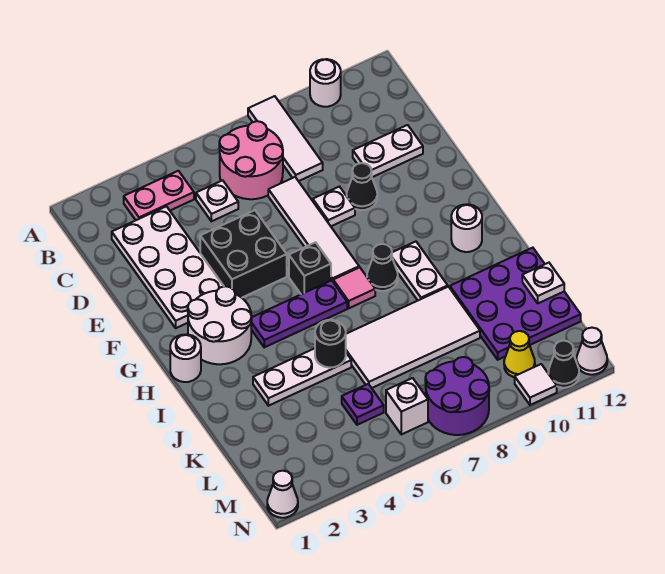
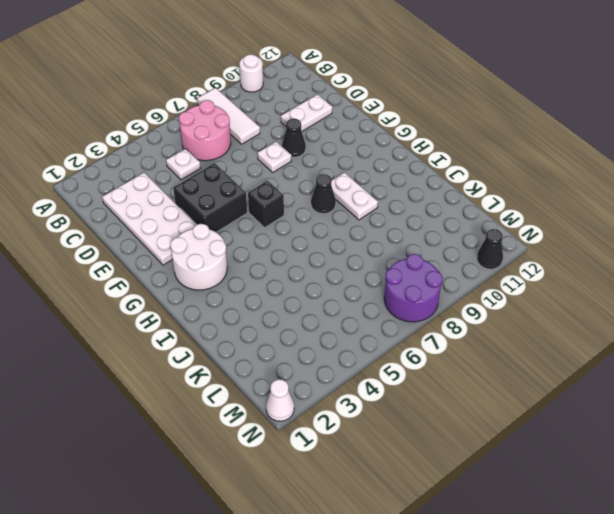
none -> pink 1x2 plate [124,171,194,220]
none -> white 1x4 tile [268,177,359,281]
none -> white 1x1 round brick [170,334,201,382]
none -> purple 1x3 plate [251,280,347,347]

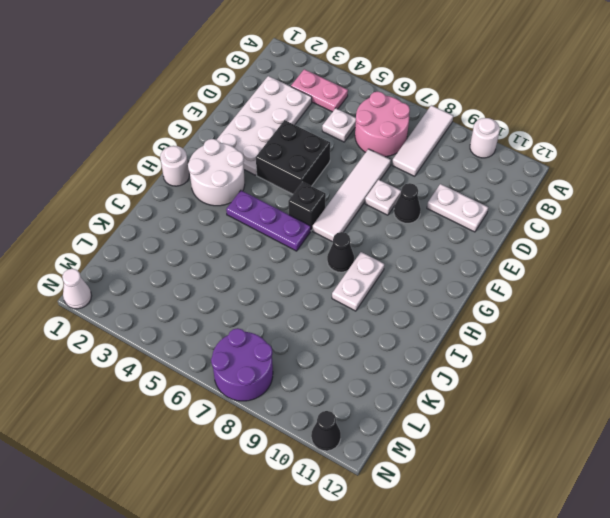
none -> pink 1x1 tile [333,267,375,308]
none -> white 1x1 round brick [451,204,482,252]
none -> white 1x3 plate [253,348,351,406]
none -> white 2x4 tile [346,287,480,388]

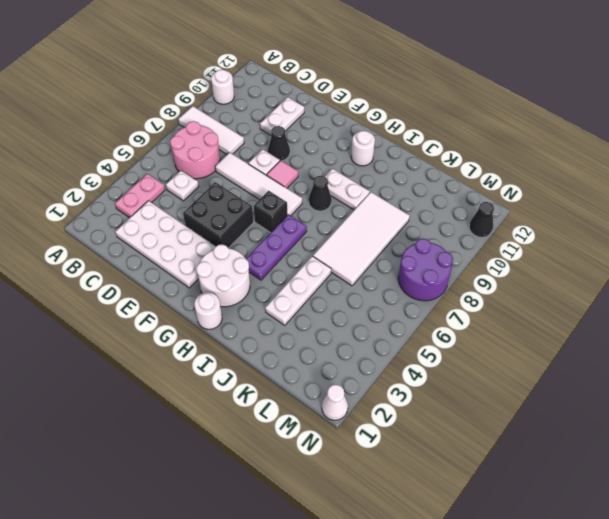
pink 1x1 tile [267,160,298,188] -> pink 1x1 tile moved to [333,267,375,308]
none -> purple 3x3 plate [450,248,581,360]
none -> purple 1x1 plate [342,384,384,425]
none -> white 1x1 brick [386,378,428,434]
none -> yellow 1x1 cone [504,331,535,377]

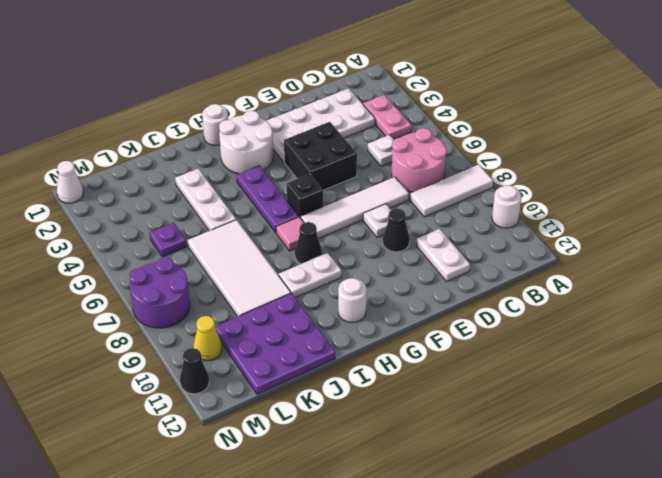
none -> white 1x1 brick [386,378,428,434]
none -> white 1x1 tile [515,364,557,405]
none -> white 1x1 cone [577,328,607,375]
none -> black 1x1 round brick [315,320,346,368]

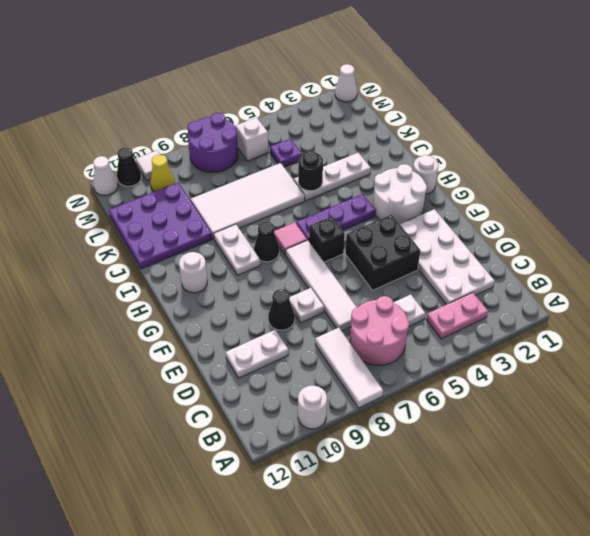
none -> white 1x1 plate [522,263,564,303]

